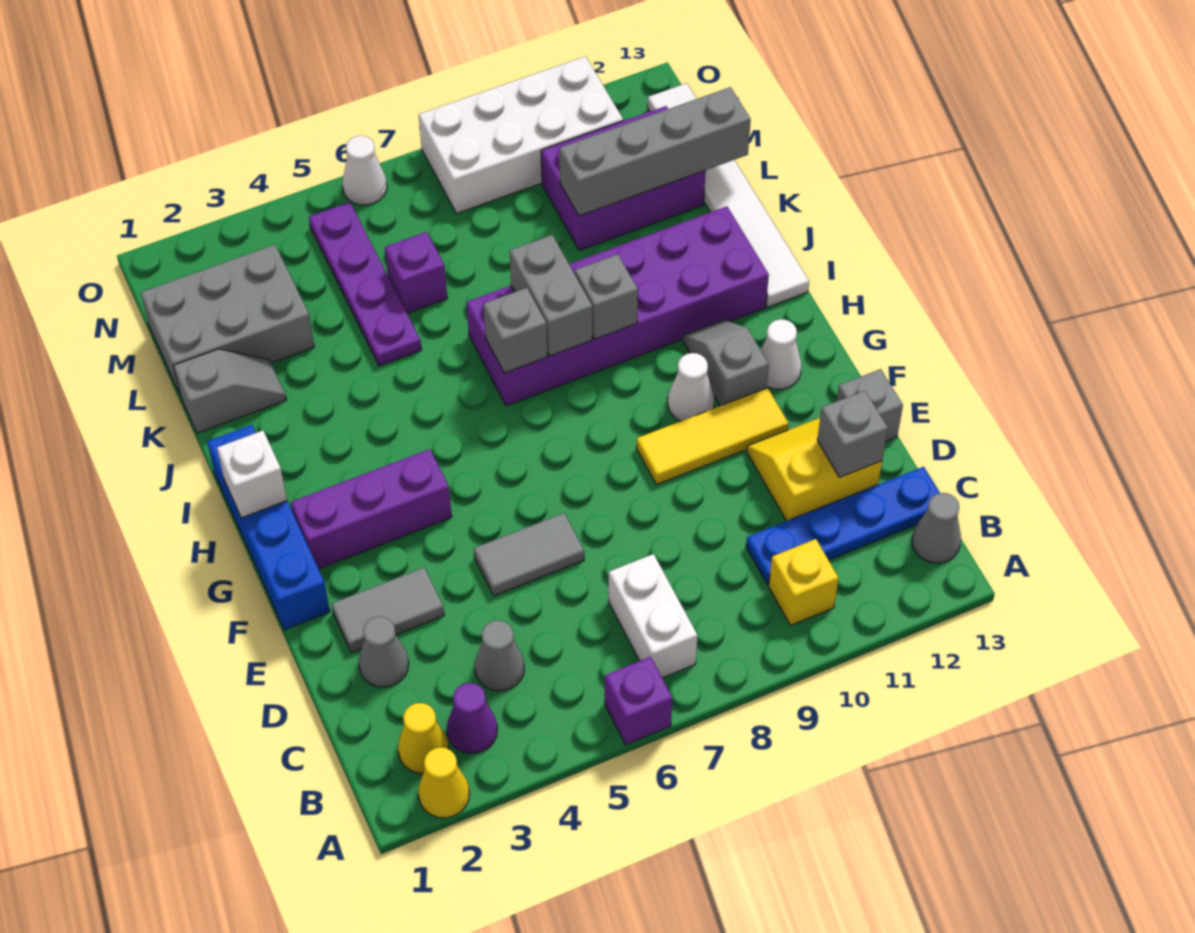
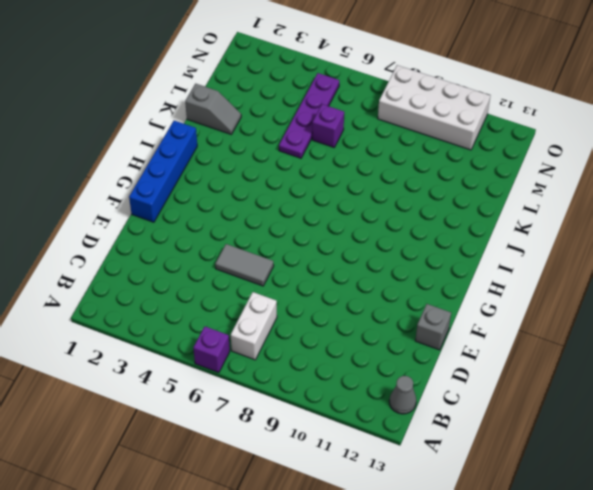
none -> yellow 1x1 cone [418,747,469,818]
none -> yellow 1x1 cone [398,703,449,773]
none -> purple 1x1 cone [447,683,497,753]
none -> yellow 1x1 brick [769,539,839,625]

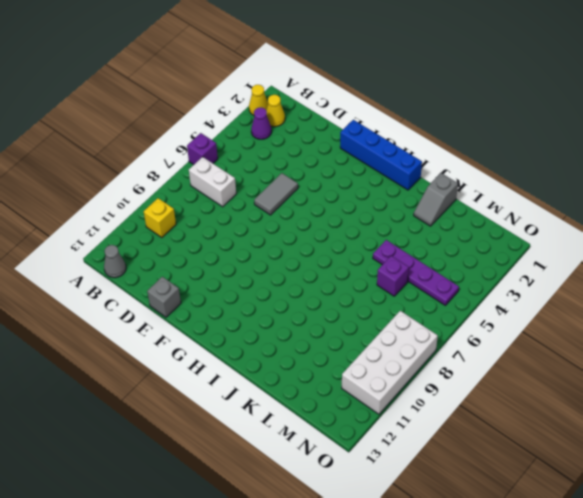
none -> grey 1x1 cone [475,620,524,691]
none -> blue 1x4 plate [746,467,940,585]
none -> grey 1x1 cone [359,617,409,687]
none -> yellow 2x2 slope [747,418,882,521]

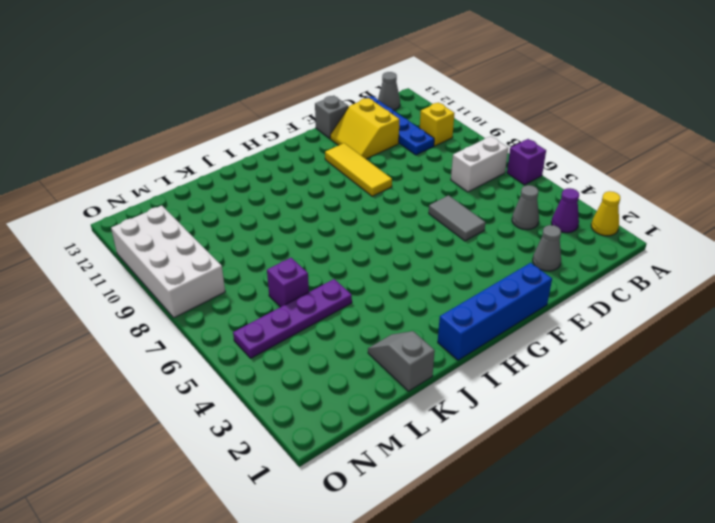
none -> yellow 1x1 cone [398,703,449,773]
none -> grey 1x2 tile [332,568,444,652]
none -> purple 1x3 brick [291,449,452,569]
none -> white 1x1 cone [668,353,714,421]

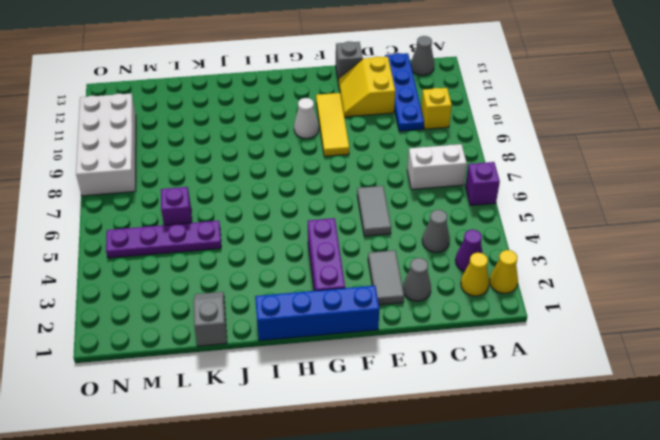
none -> grey 1x2 slope [683,320,769,406]
none -> white 1x1 cone [761,319,801,389]
none -> purple 2x6 brick [466,207,769,406]
none -> white 1x6 tile [648,83,809,307]

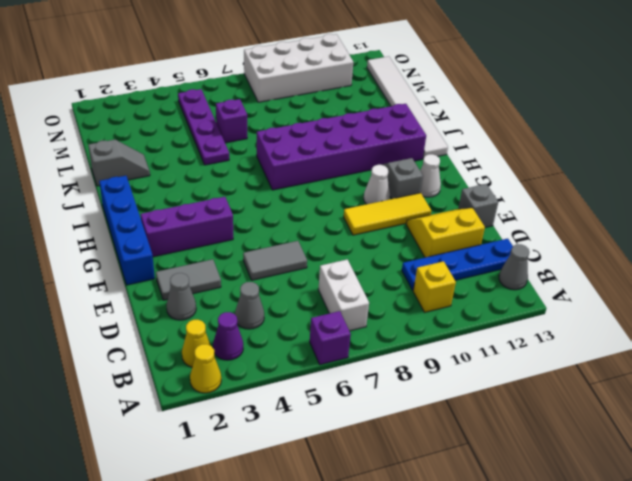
none -> grey 2x3 brick [141,245,314,396]
none -> purple 2x3 brick [541,106,706,250]
none -> white 1x1 cone [342,136,387,205]
none -> grey 1x1 brick [817,391,888,478]

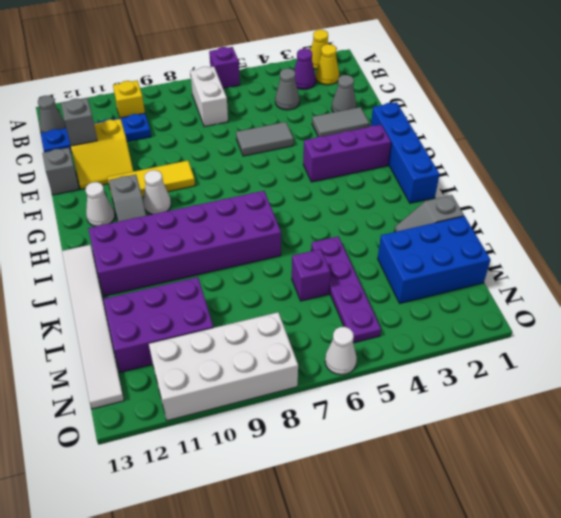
blue 2x3 brick [378,216,490,303] -> grey 2x3 brick [141,245,314,396]
none -> white 1x1 brick [217,431,287,518]
none -> grey 1x1 brick [483,288,547,373]
none -> grey 1x2 brick [510,235,592,356]
none -> grey 1x1 brick [575,254,638,339]

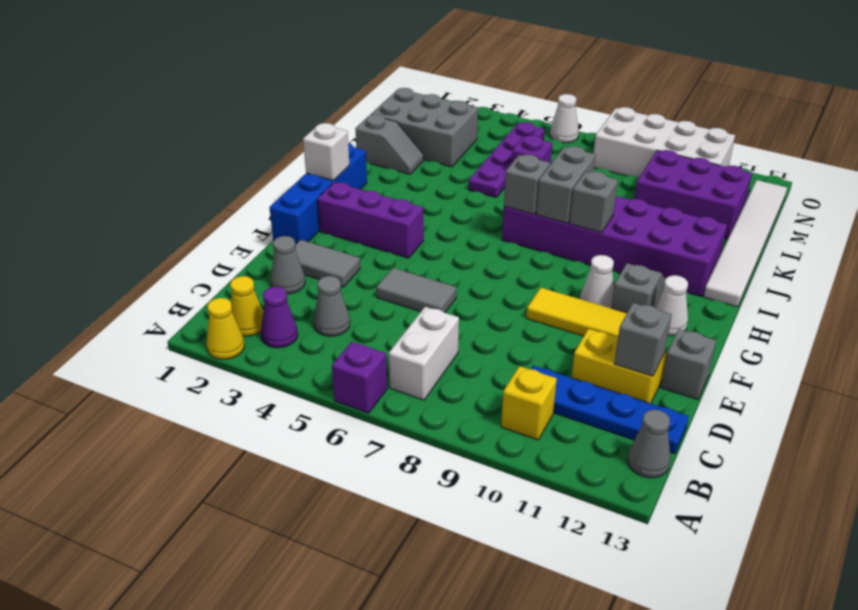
none -> grey 1x4 brick [560,87,751,216]

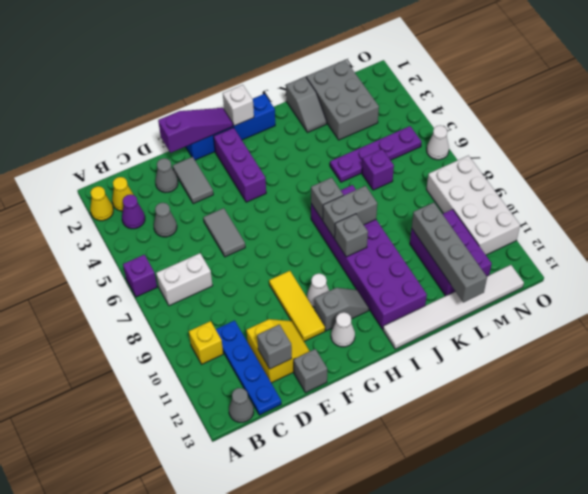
purple 1x3 slope [158,108,233,153] -> none

